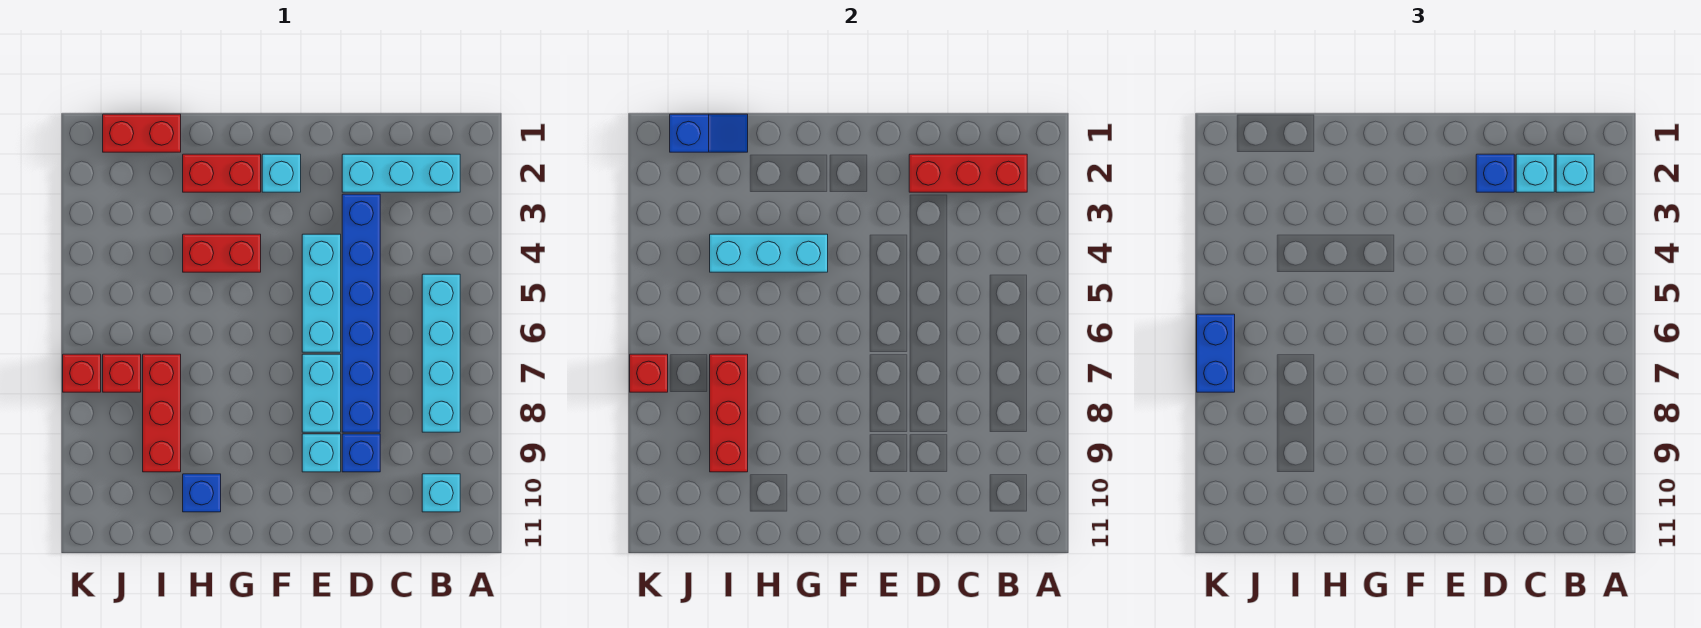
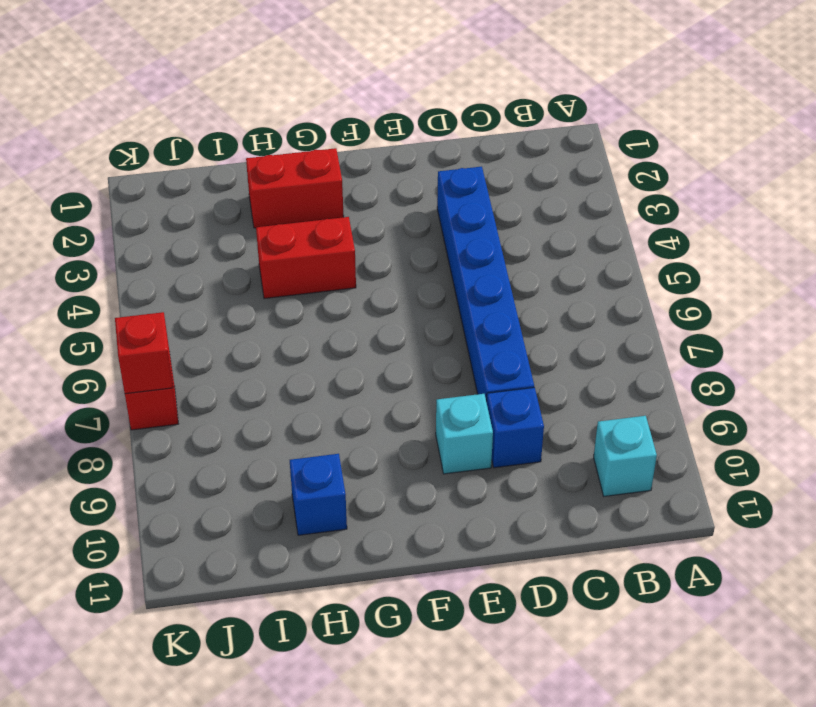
none -> cyan 1x3 brick [342,154,460,192]
none -> cyan 1x4 brick [422,274,460,432]
none -> cyan 1x3 brick [302,234,341,352]

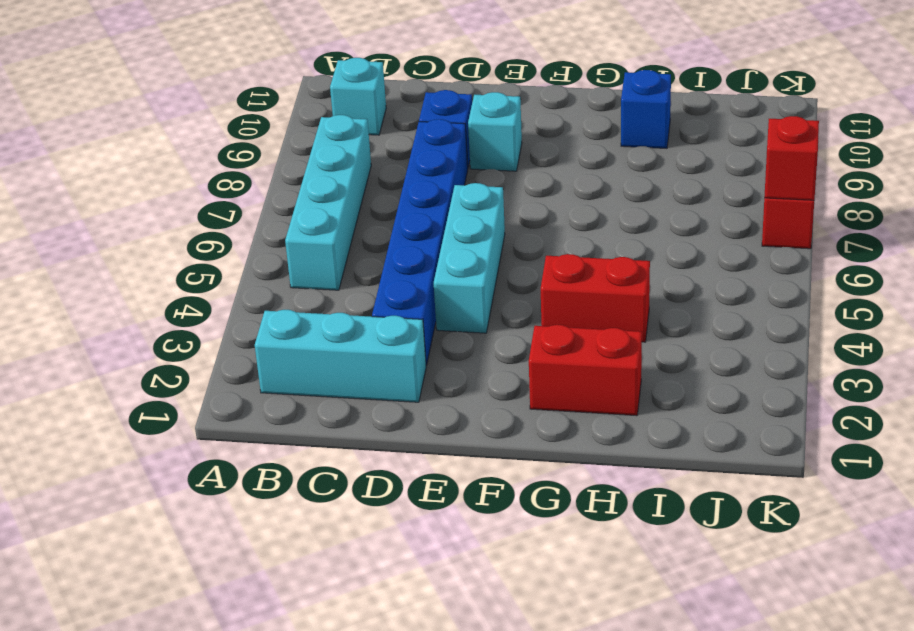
none -> cyan 1x2 brick [302,354,341,432]
none -> cyan 1x1 brick [262,154,301,192]
none -> red 1x2 brick [103,114,181,152]

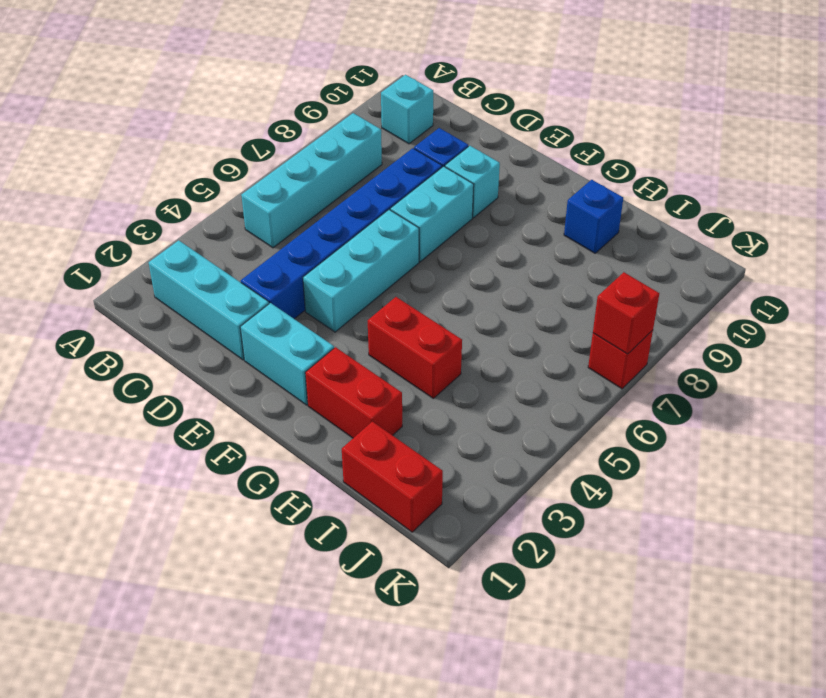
cyan 1x2 brick [240,303,334,405] -> cyan 1x1 brick [262,154,301,192]
none -> red 1x3 brick [143,354,181,472]
none -> red 1x1 brick [103,354,141,392]
none -> red 1x3 brick [909,154,1027,192]

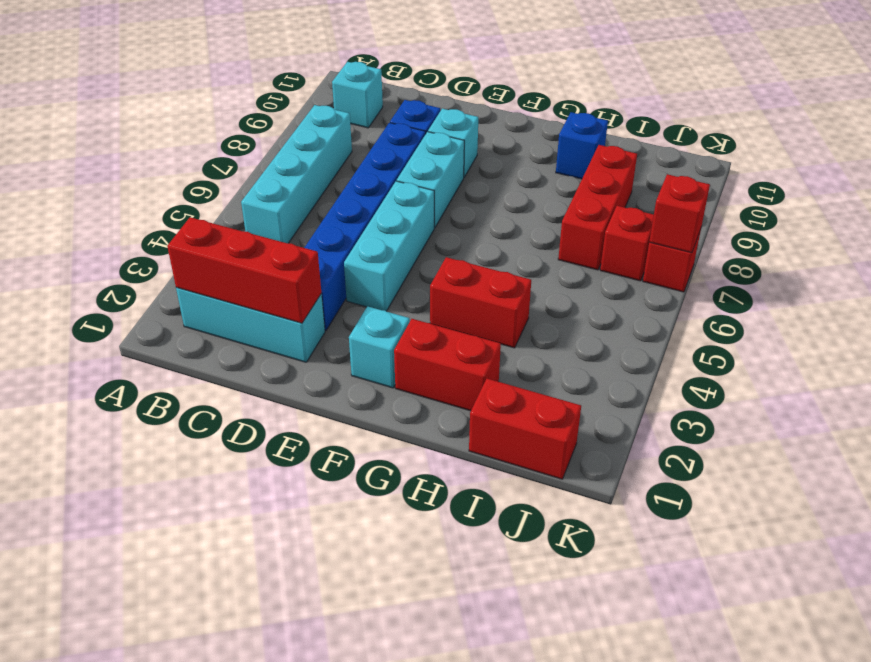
none -> cyan 1x3 brick [710,234,828,272]
none -> blue 1x2 slope [670,114,748,152]
none -> red 1x3 brick [710,354,748,472]

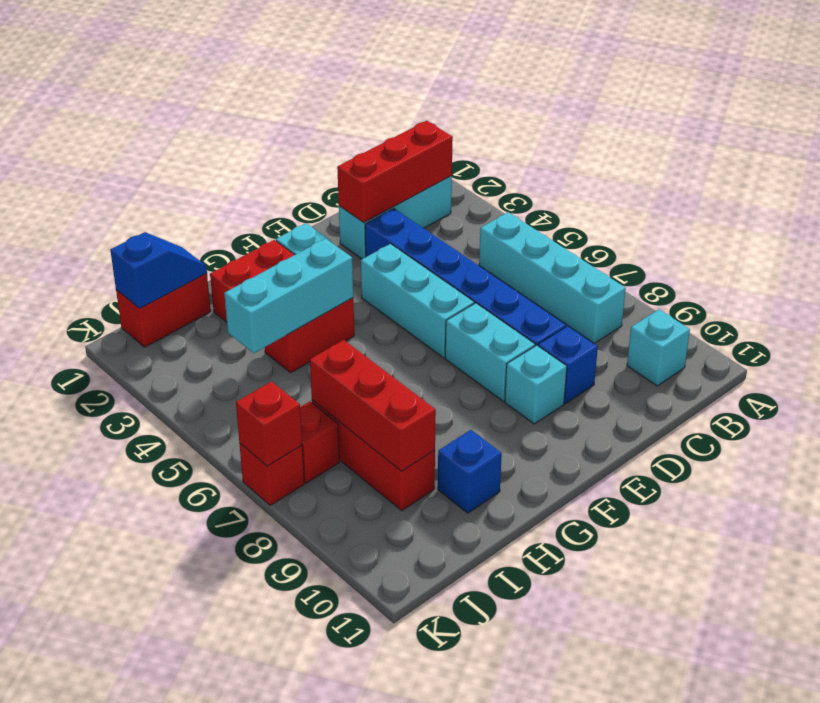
none -> cyan 1x1 brick [1556,154,1594,192]
none -> cyan 1x1 brick [1516,154,1554,192]
none -> blue 1x1 brick [1476,154,1514,192]

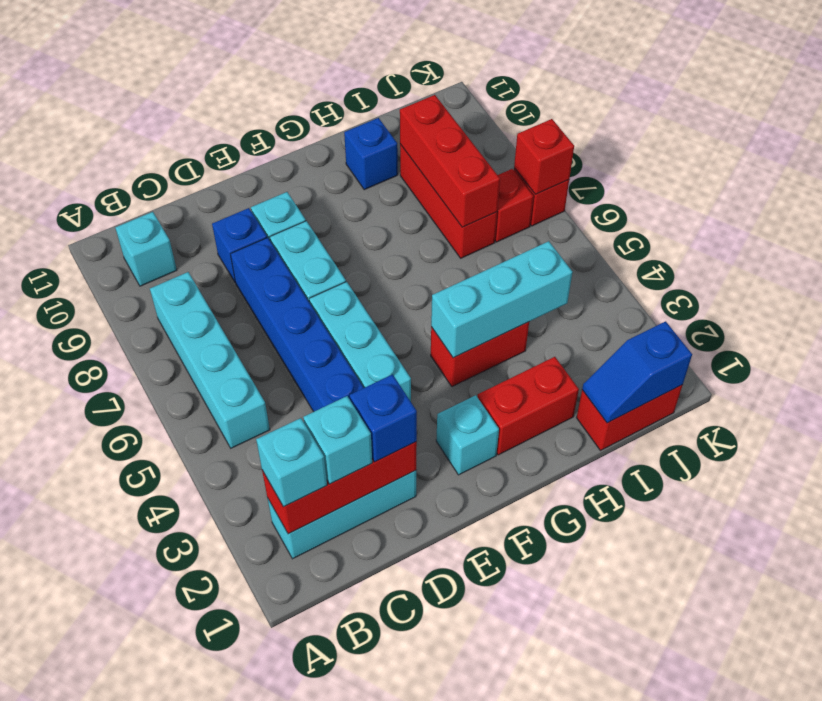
none -> blue 1x2 brick [1197,314,1235,392]

